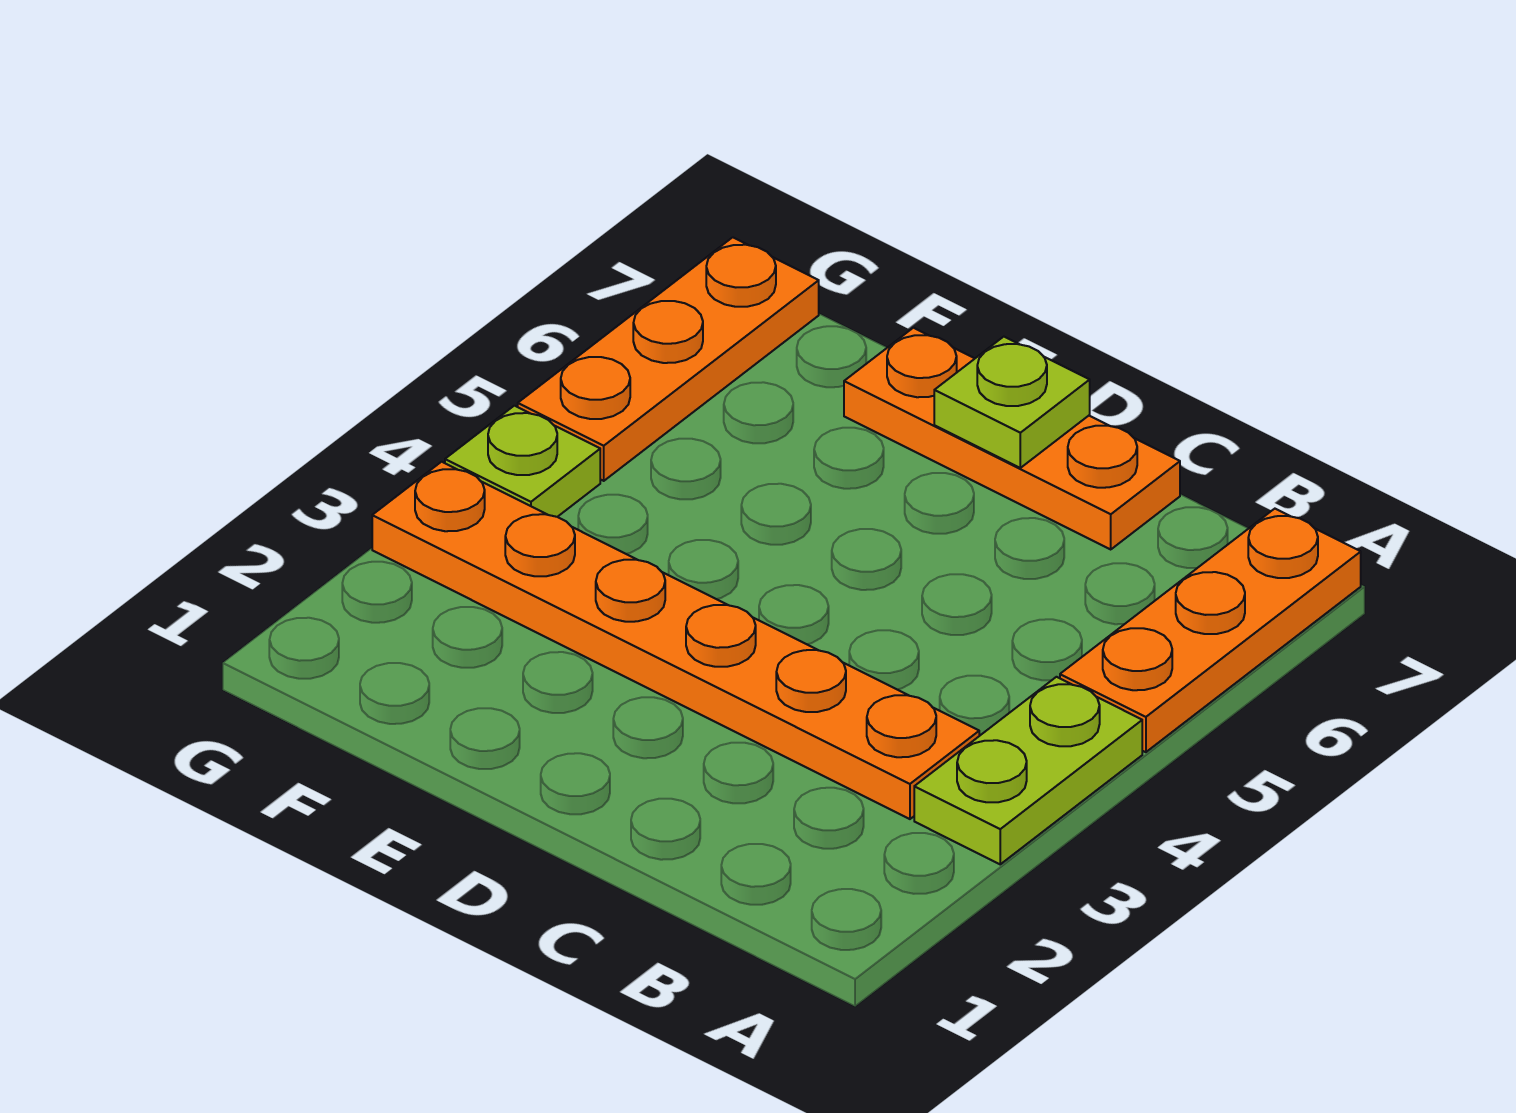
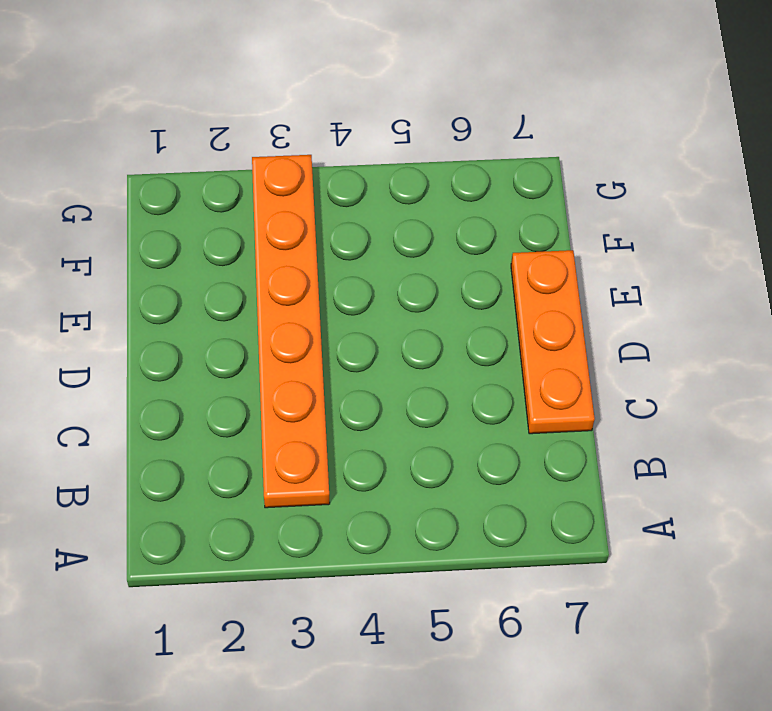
none -> lime 1x2 plate [914,677,1142,864]
none -> orange 1x3 plate [1060,509,1361,752]

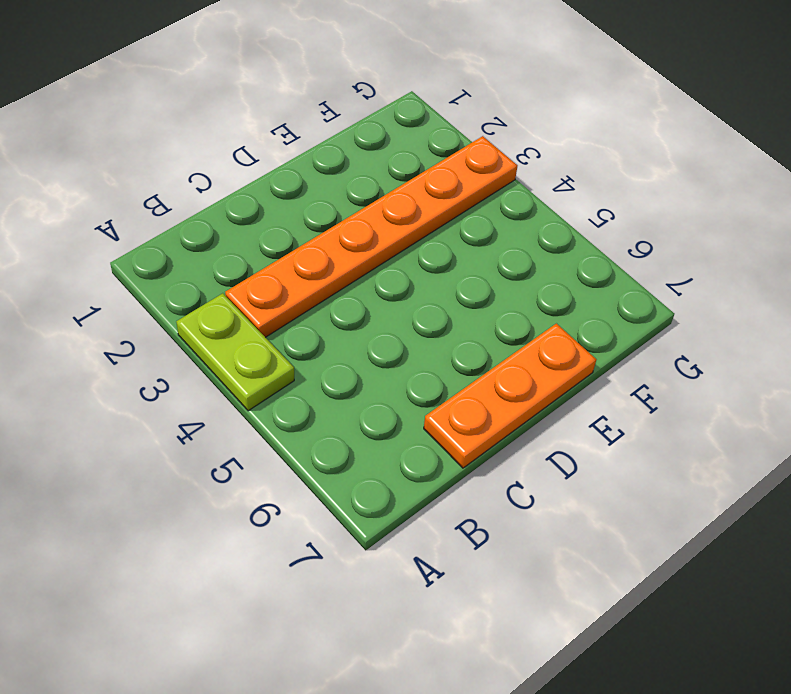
none -> orange 1x3 plate [1060,509,1361,752]
none -> lime 1x1 plate [445,406,600,517]

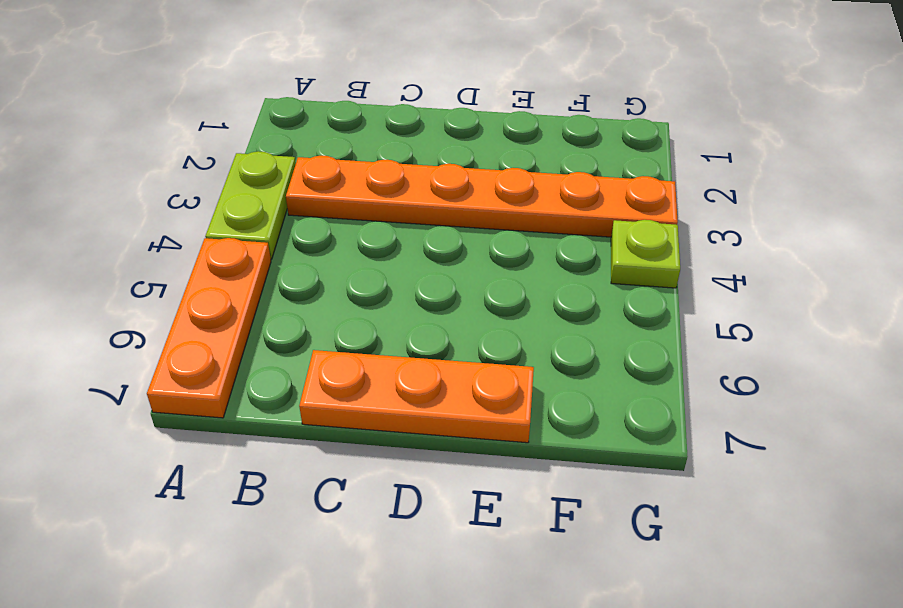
none -> orange 1x3 plate [518,237,819,481]
none -> lime 1x1 plate [934,337,1090,468]

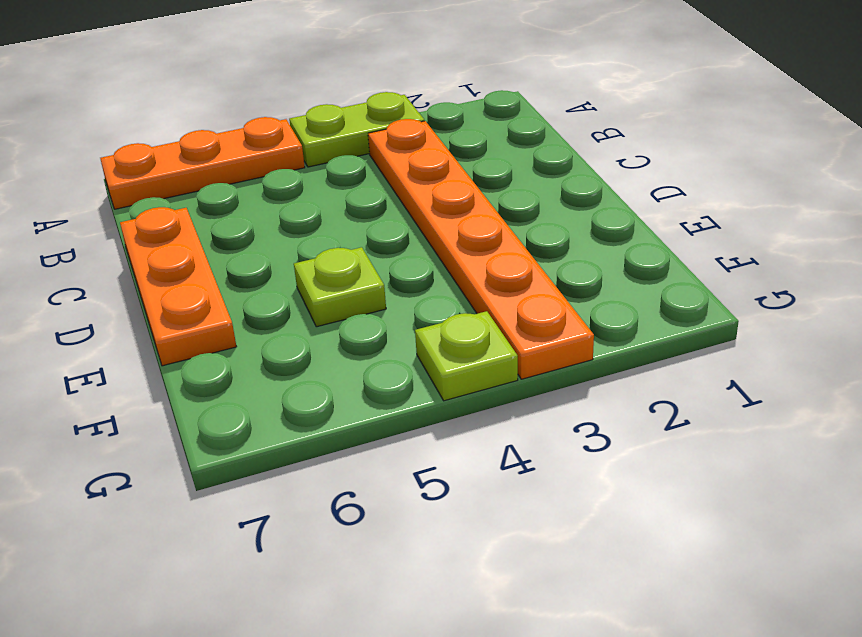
lime 1x1 plate [294,247,386,327] -> lime 1x1 plate moved to [934,337,1090,468]
none -> orange 1x3 plate [518,237,819,481]

